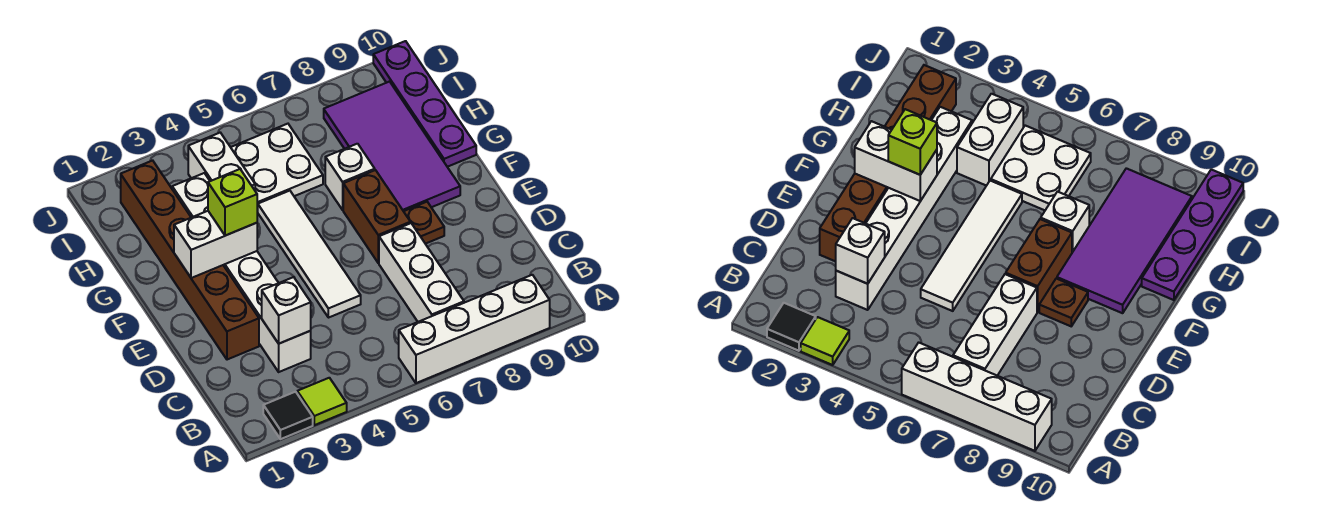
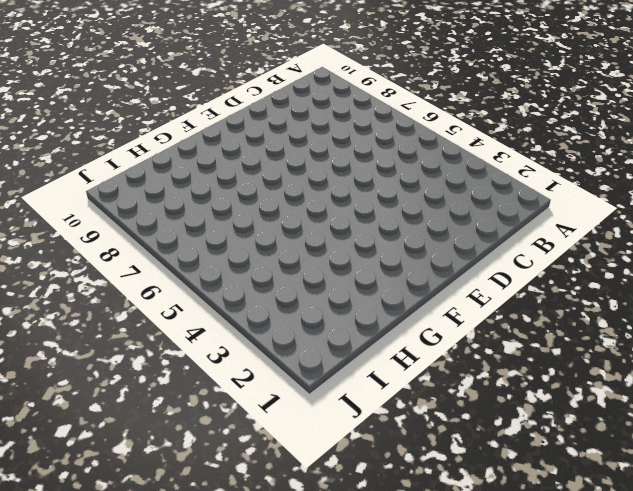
none -> black 1x1 tile [263,392,313,439]
none -> lime 1x1 tile [297,378,347,425]
none -> white 1x4 brick [399,275,550,383]

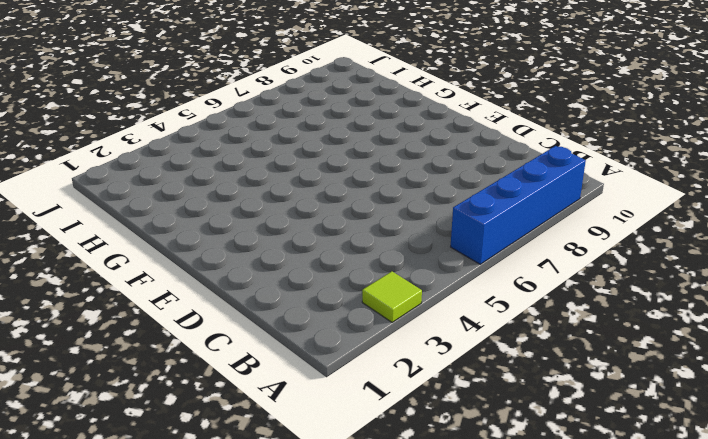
blue 1x4 brick [451,146,586,264] -> white 1x4 brick [399,275,550,383]
none -> black 1x1 tile [263,392,313,439]
none -> white 1x3 brick [379,223,464,322]
none -> white 1x6 brick [172,173,311,372]

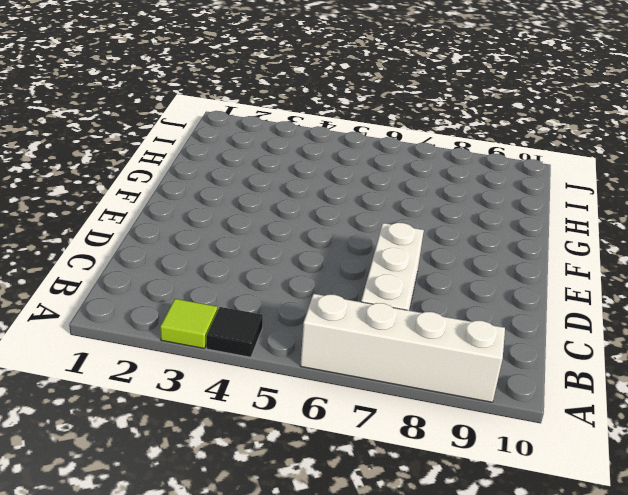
black 1x1 tile [207,307,263,357] -> black 1x1 tile moved to [263,392,313,439]
none -> white 1x6 brick [172,173,311,372]
none -> brown 1x6 brick [121,160,259,360]
none -> white 1x4 tile [257,191,361,318]

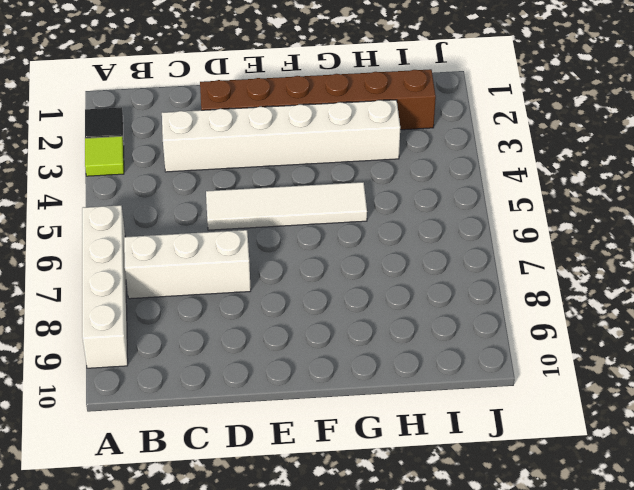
none -> brown 1x2 brick [343,170,410,263]
none -> brown 1x1 plate [404,202,444,244]
none -> purple 2x4 tile [324,82,460,211]

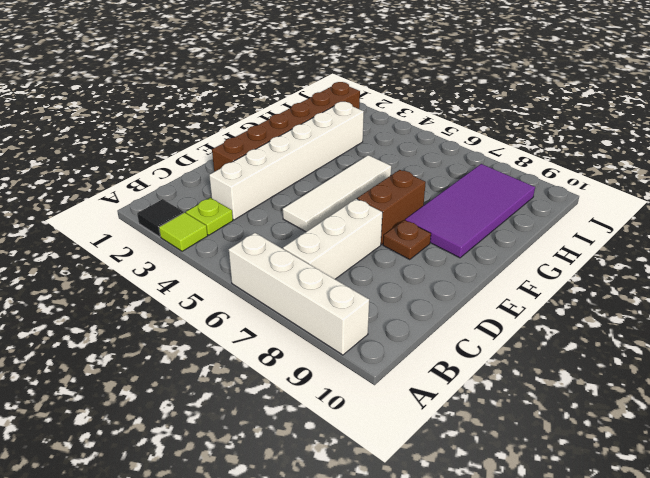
lime 1x1 plate [186,198,233,235] -> none
none -> white 1x1 brick [325,144,375,210]
none -> purple 1x4 plate [373,41,476,167]
none -> white 1x2 brick [188,133,255,190]

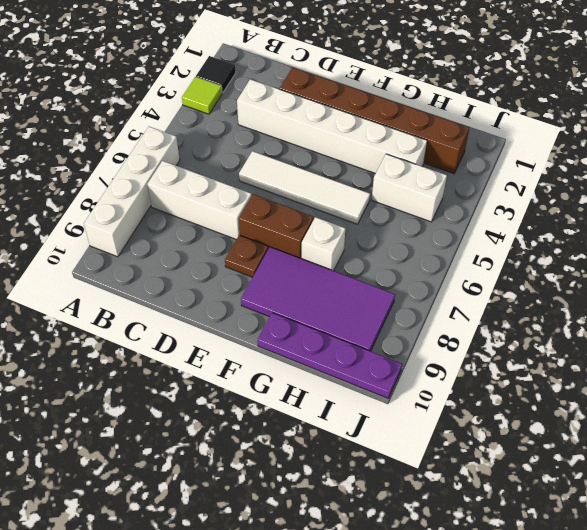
none -> white 2x2 plate [231,124,323,211]
none -> white 1x1 brick [262,277,311,344]
none -> white 1x2 brick [174,211,257,278]

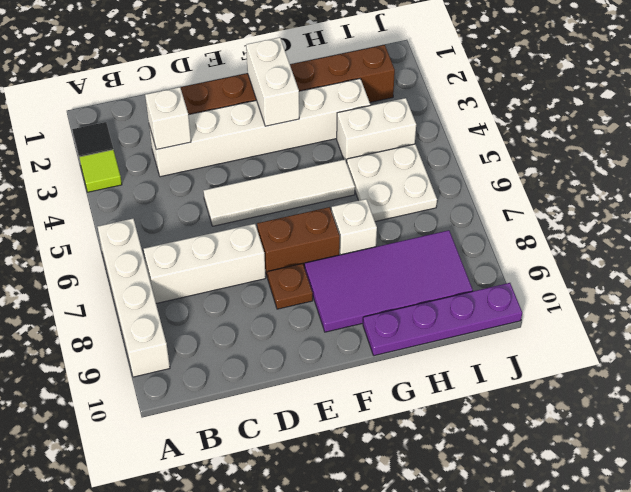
none -> lime 1x1 brick [208,169,257,236]

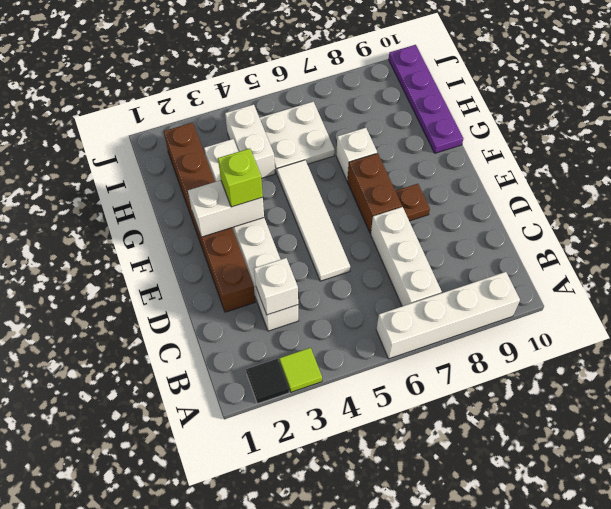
none -> purple 2x4 tile [324,82,460,211]

